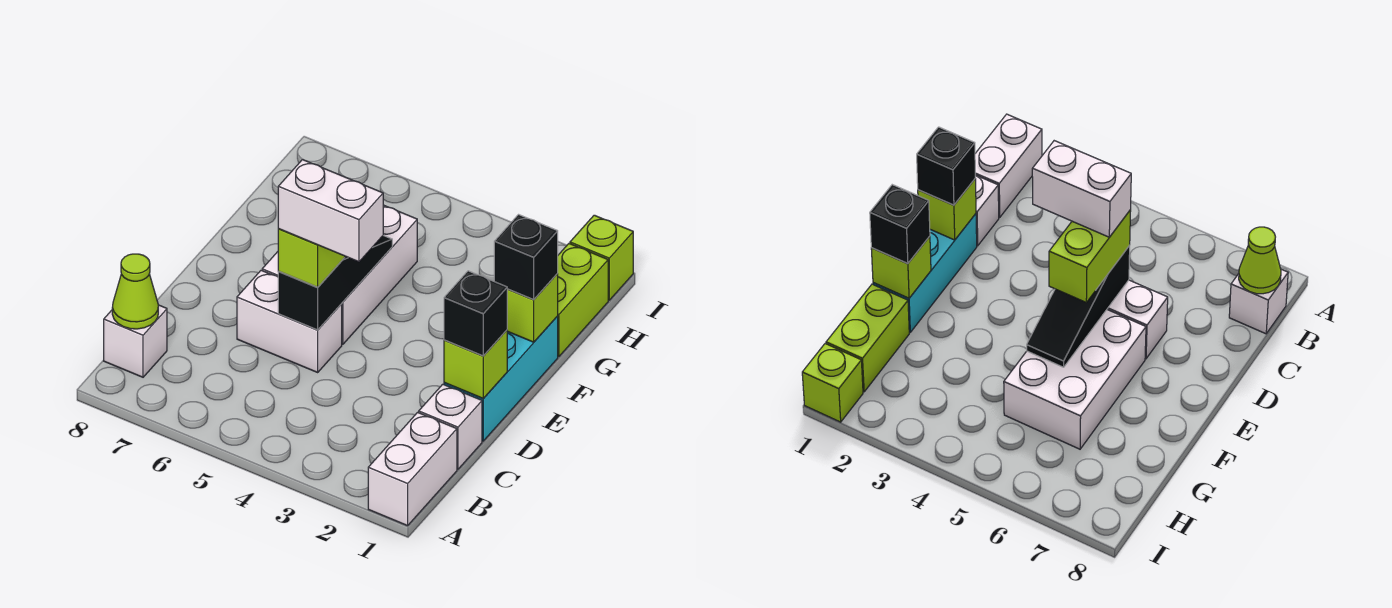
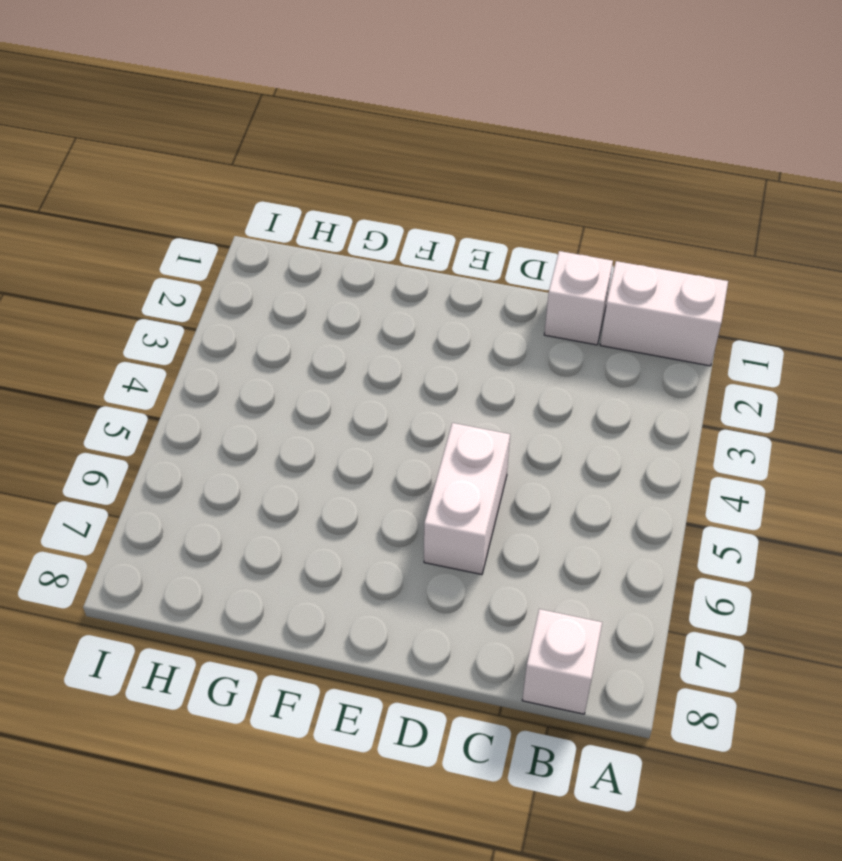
none -> cyan 1x3 brick [444,316,558,441]
none -> white 2x3 brick [262,205,417,344]
none -> lime 1x2 brick [557,244,608,357]

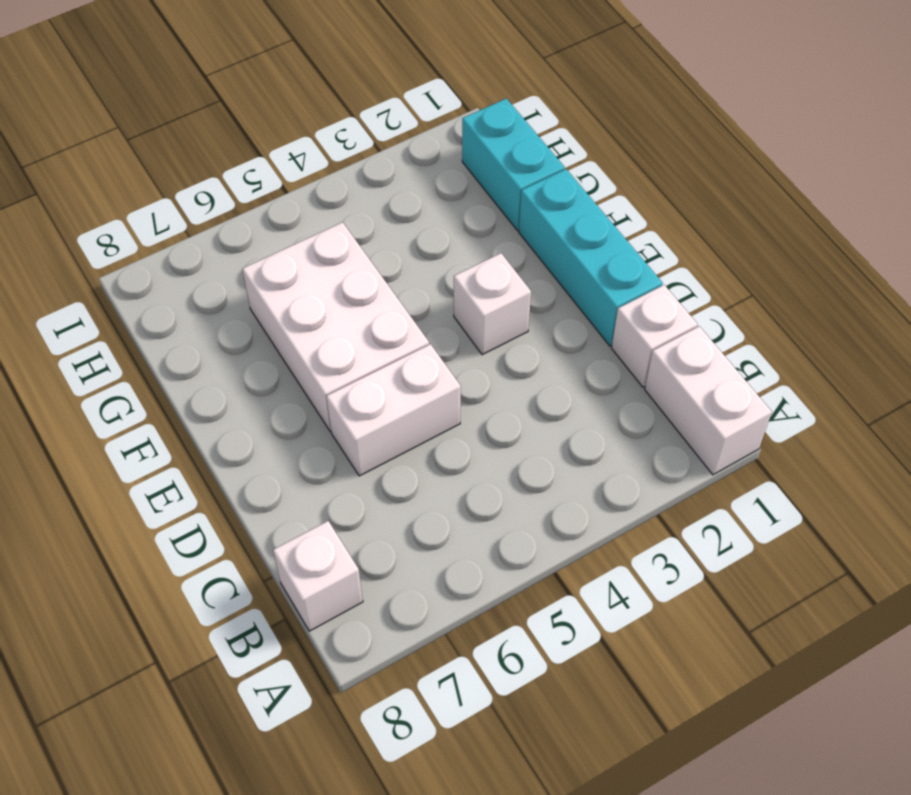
white 1x1 brick [454,253,531,355] -> none
cyan 1x2 brick [462,98,565,231] -> lime 1x2 brick [557,244,608,357]
none -> lime 1x1 brick [570,215,633,300]
none -> lime 1x1 cone [112,254,158,329]
none -> lime 1x1 brick [444,330,507,399]

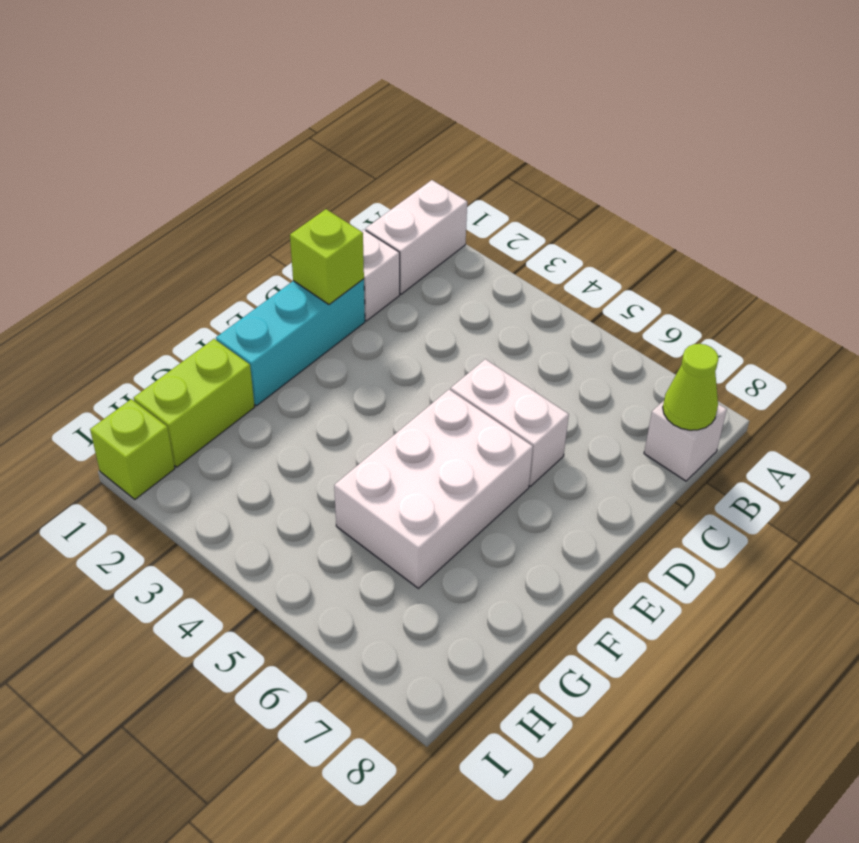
none -> black 1x3 slope [278,236,392,330]
none -> lime 1x1 brick [507,274,558,342]
none -> black 1x1 brick [444,271,507,356]

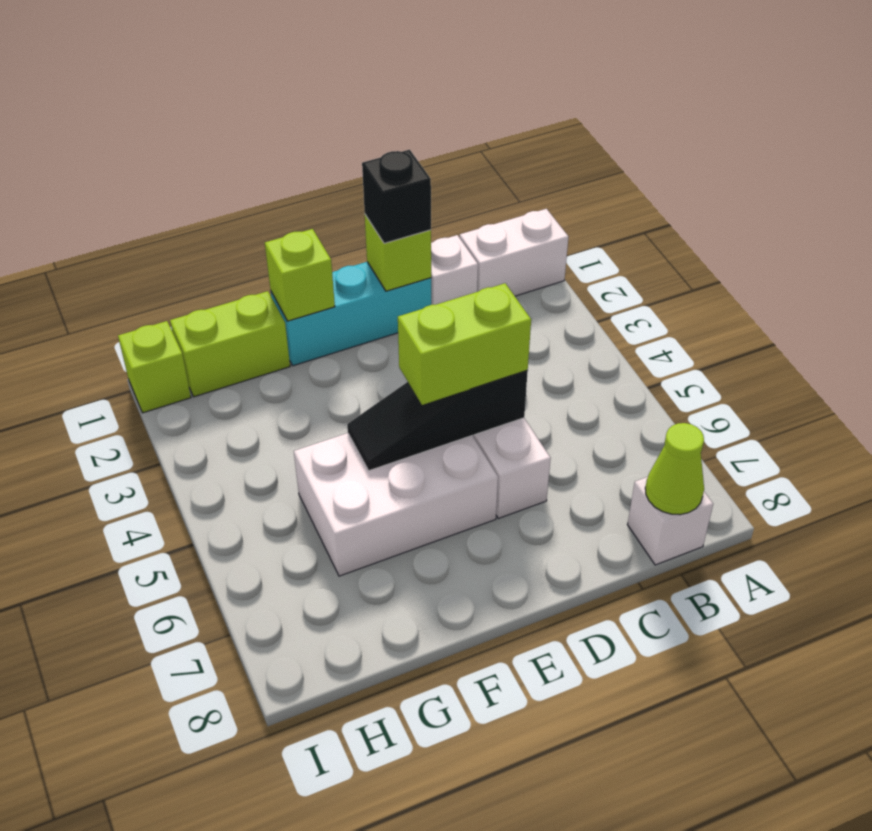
none -> black 1x1 brick [494,215,558,299]
none -> white 1x2 brick [278,160,383,262]

